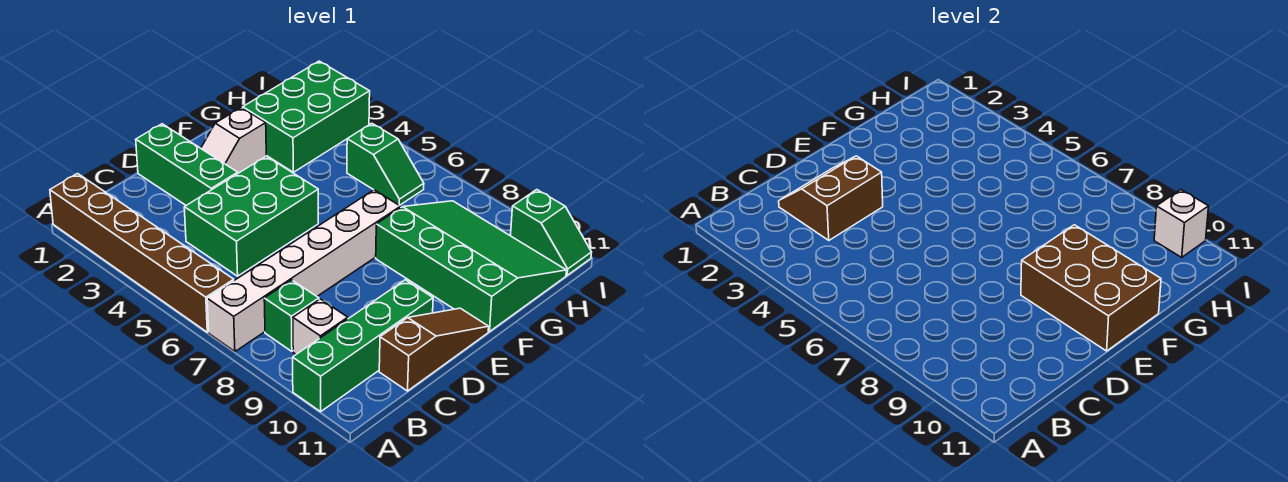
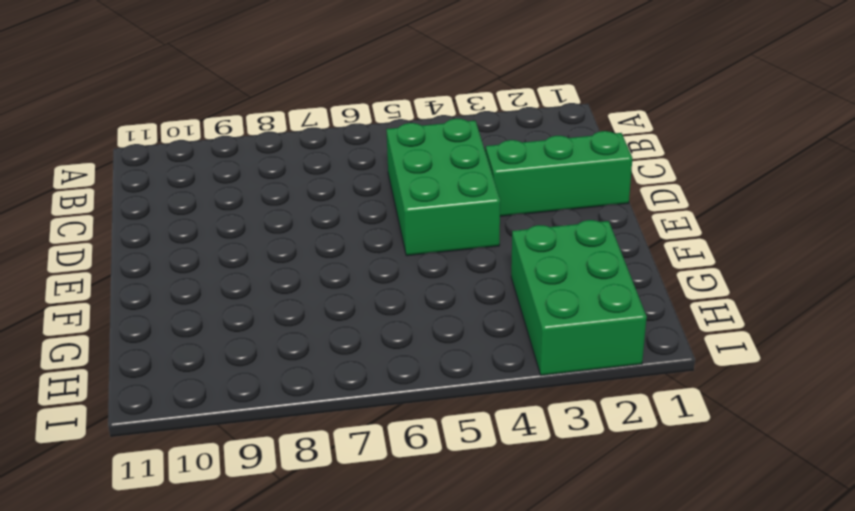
none -> brown 1x6 brick [50,174,234,332]
none -> white 1x6 brick [207,190,401,352]
none -> green 1x4 brick [293,280,433,412]

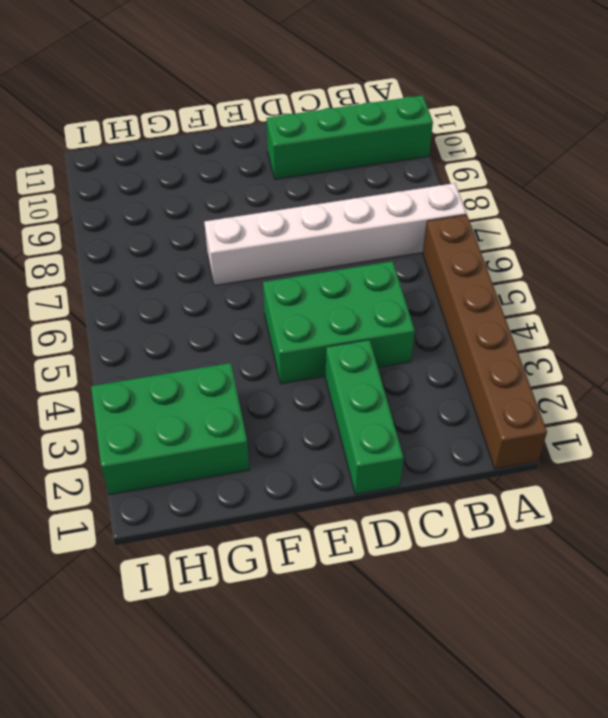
none -> green 1x1 brick [264,280,319,351]
none -> white 1x1 brick [293,299,348,354]
none -> brown 1x3 slope [379,308,489,391]

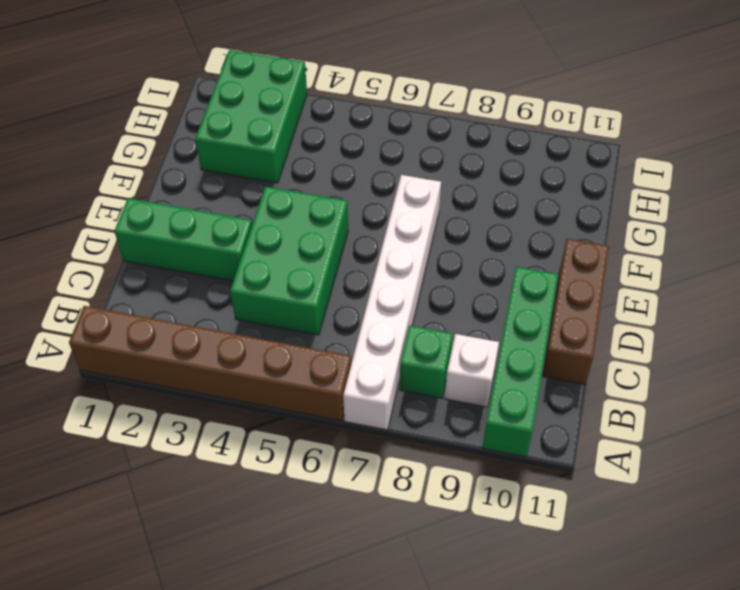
brown 1x3 brick [542,239,609,385] -> brown 1x3 slope [379,308,489,391]
none -> white 1x2 slope [201,108,266,173]
none -> green 3x4 slope [376,201,567,332]
none -> green 1x2 slope [347,123,424,205]

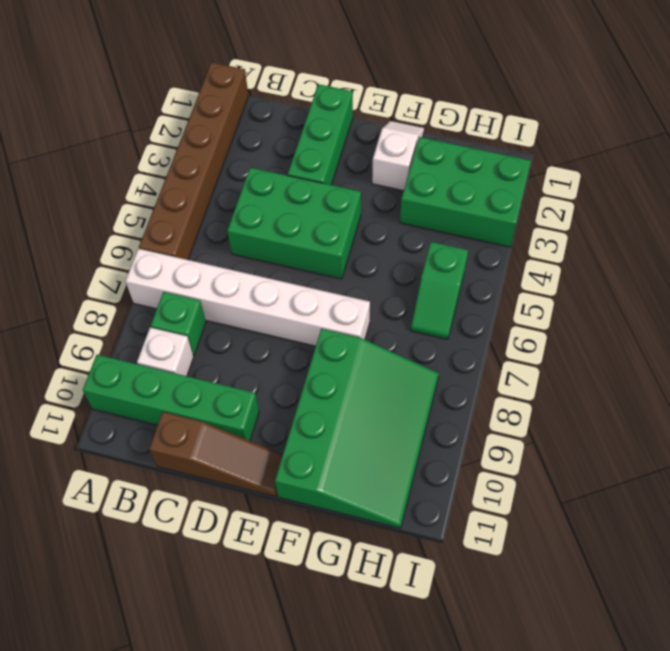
white 1x2 slope [372,121,424,191] -> white 1x2 slope turned to [201,108,266,173]
none -> green 1x2 slope [511,190,592,275]
none -> brown 2x2 slope [779,156,883,241]
none -> brown 2x3 brick [1021,225,1161,351]

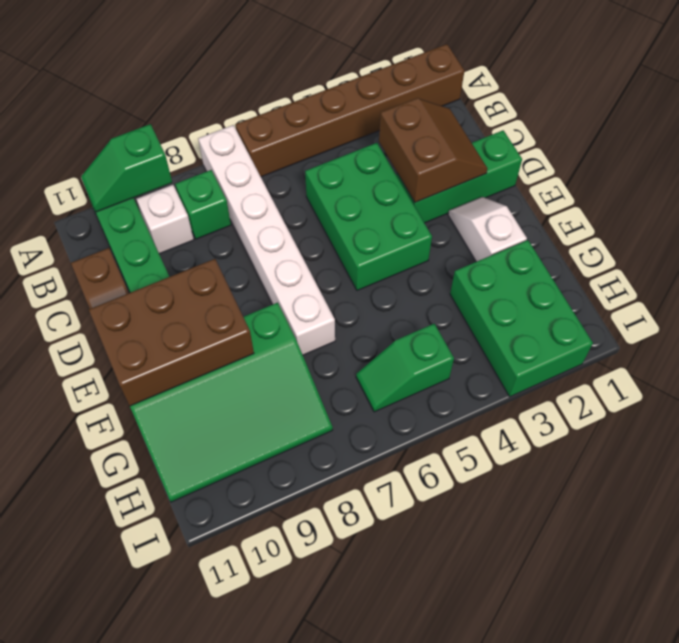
green 1x2 slope [81,124,172,212] -> green 1x2 slope moved to [511,190,592,275]
none -> white 1x1 brick [1154,190,1209,257]

